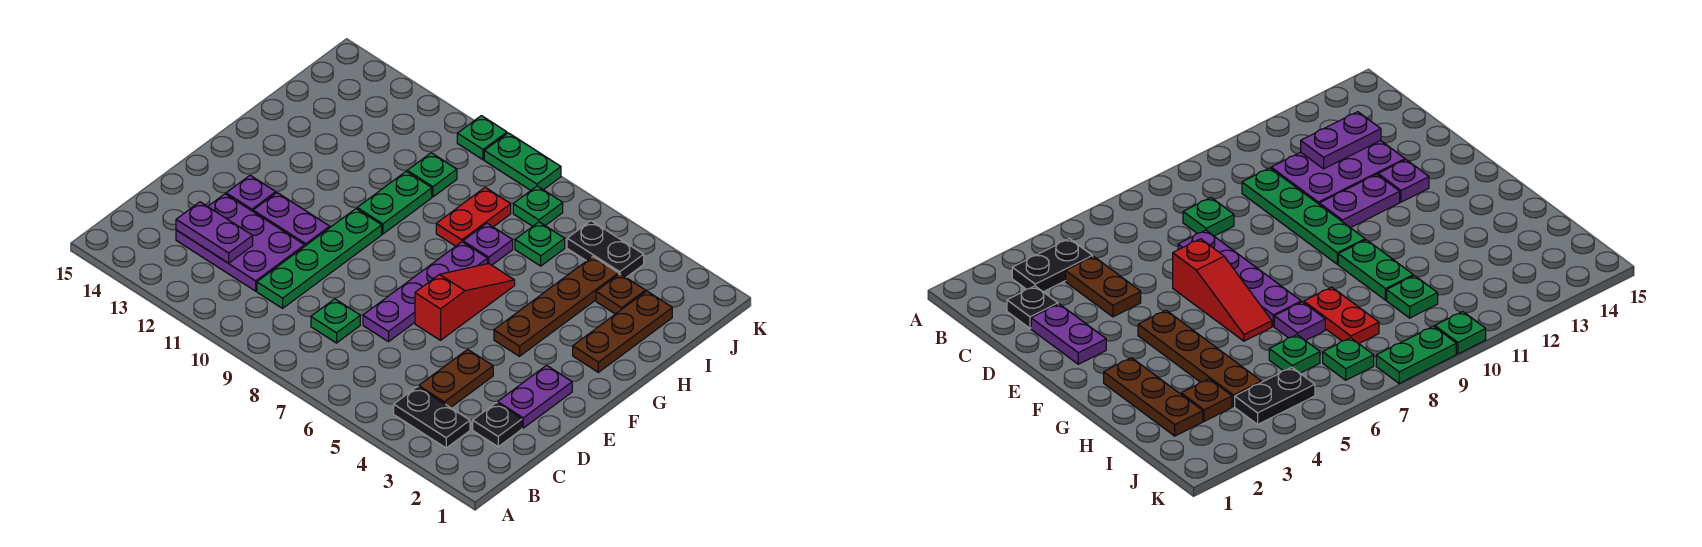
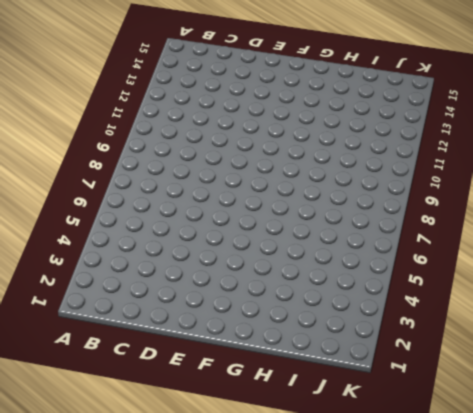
none -> black 1x2 plate [394,387,470,448]
none -> black 1x1 plate [473,403,522,447]
none -> brown 1x2 plate [419,349,493,408]

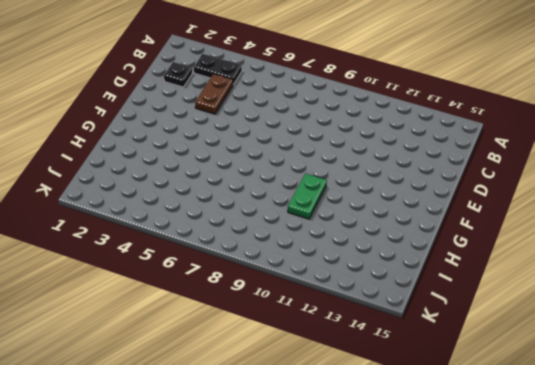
none -> green 1x1 plate [311,299,360,343]
none -> green 1x4 plate [257,209,382,308]
none -> purple 2x3 plate [176,194,305,291]

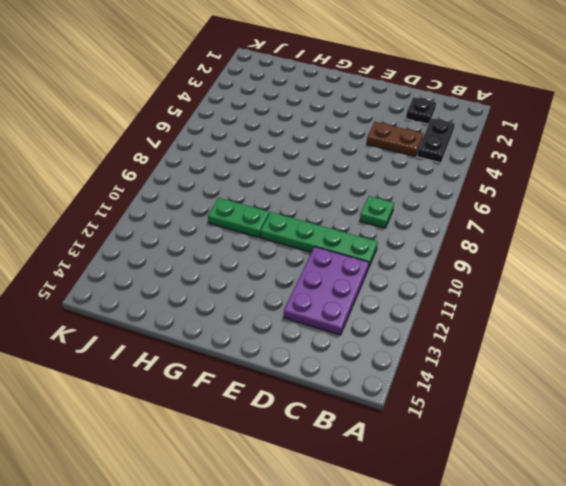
none -> purple 1x2 plate [498,365,572,428]
none -> purple 1x4 plate [363,242,488,342]
none -> red 1x3 slope [415,264,515,340]

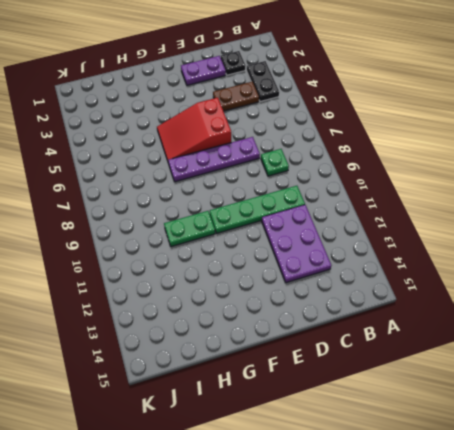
red 2x3 slope [157,98,231,161] -> red 1x3 slope [415,264,515,340]
none -> purple 1x2 plate [253,193,330,246]
none -> purple 1x1 plate [226,175,276,211]
none -> brown 1x4 plate [494,257,619,356]

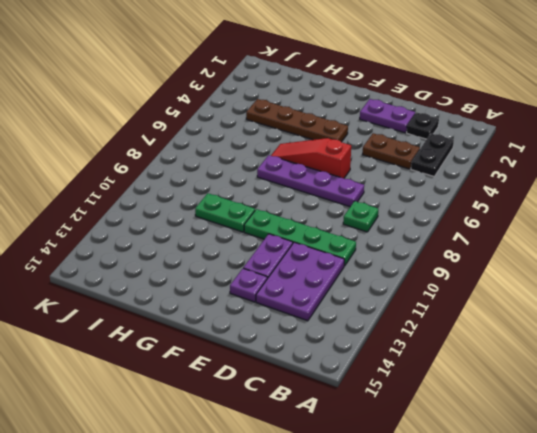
none -> brown 1x3 plate [573,291,672,372]
none -> purple 1x1 plate [463,223,513,265]
none -> red 1x2 plate [436,187,511,246]

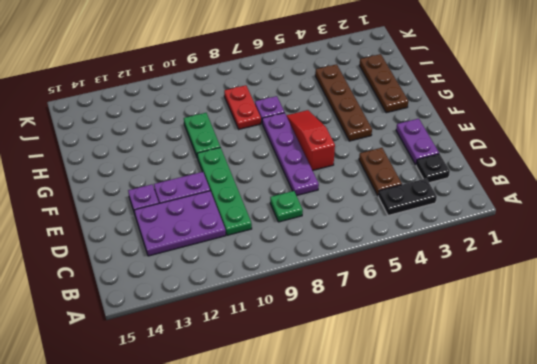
none -> brown 1x1 plate [596,274,646,314]
none -> green 1x1 plate [515,222,565,266]
none -> green 1x1 plate [407,153,457,197]

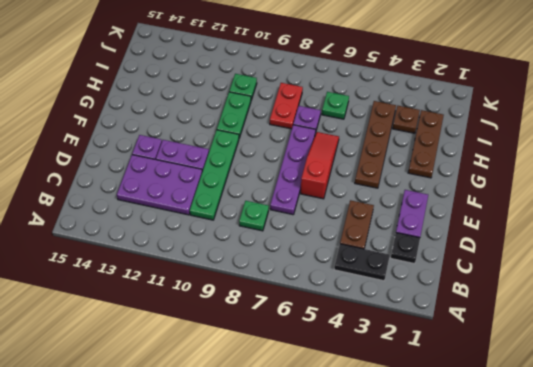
none -> black 1x2 plate [567,221,644,277]
none -> green 1x1 plate [513,186,563,226]
none -> green 1x2 plate [484,133,561,190]

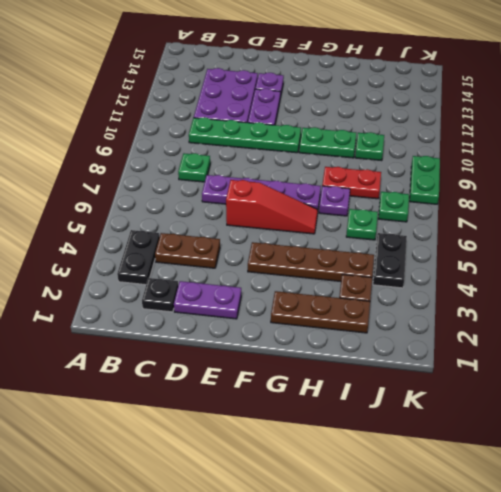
none -> green 1x1 plate [457,116,507,160]
none -> purple 1x2 plate [176,202,253,263]

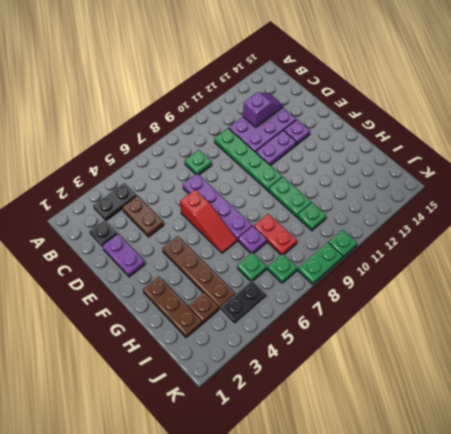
purple 1x2 slope [243,92,283,127] -> purple 1x2 plate [176,202,253,263]

